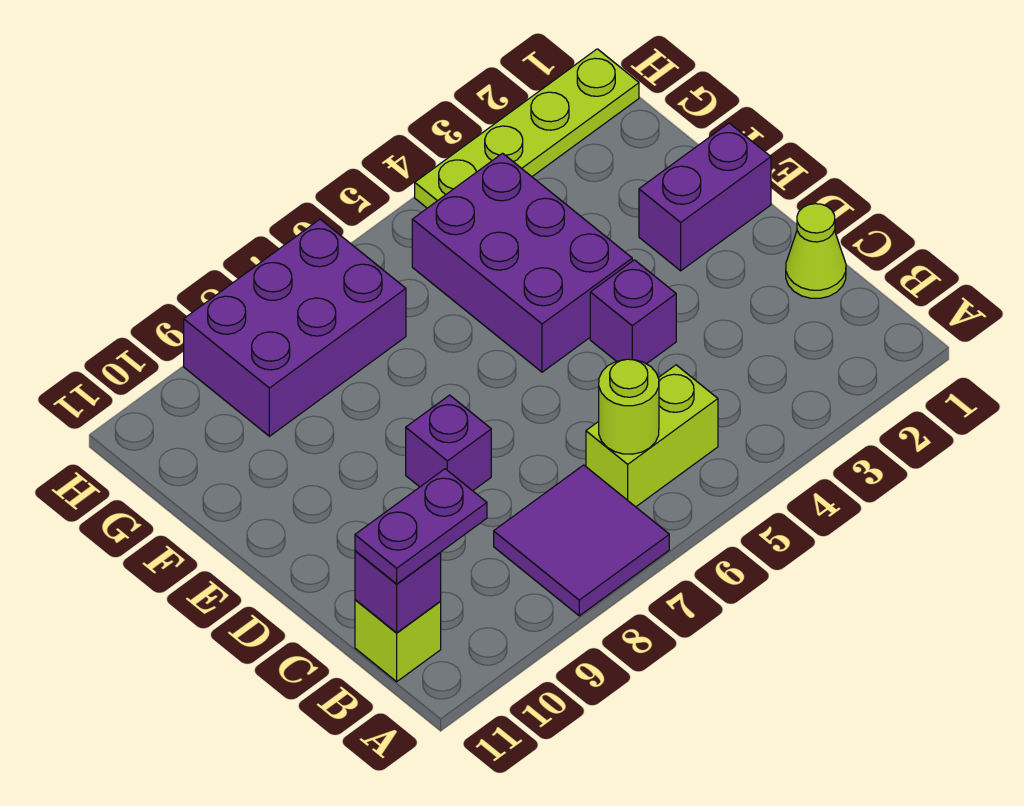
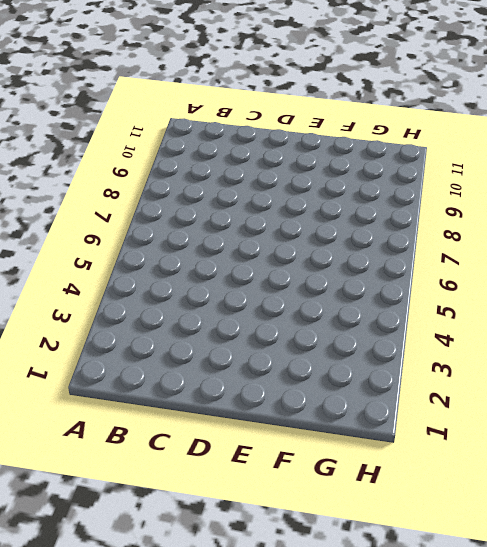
none -> purple 2x2 tile [494,465,669,616]
none -> lime 1x2 brick [586,365,718,507]
none -> lime 1x1 brick [355,600,441,682]

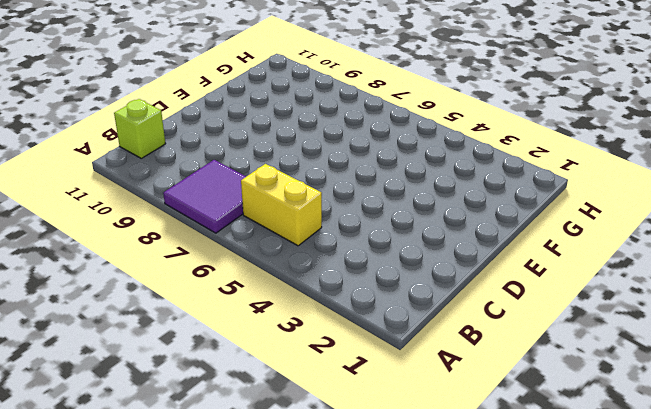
yellow 1x2 brick [241,164,322,246] -> lime 1x2 brick [586,365,718,507]
none -> lime 1x1 cone [786,204,846,298]
none -> purple 1x1 brick [590,260,676,364]
none -> purple 1x1 brick [406,395,491,491]

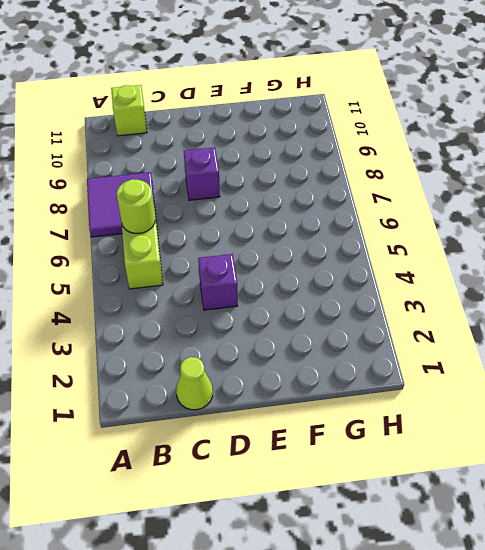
none -> purple 1x2 brick [639,123,771,271]
none -> purple 2x3 brick [412,153,632,372]
none -> purple 2x3 brick [184,219,406,436]

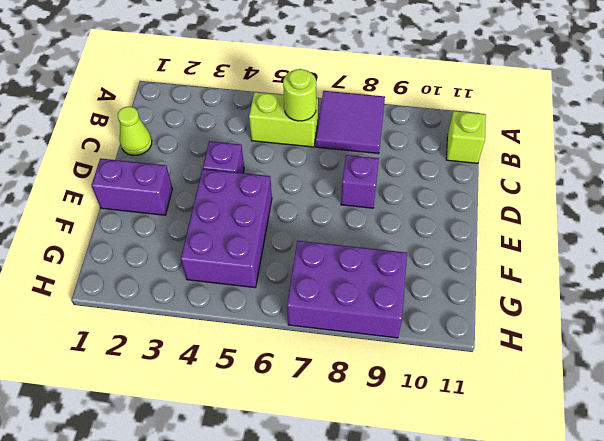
none -> lime 1x4 plate [415,49,639,208]
none -> purple 1x1 brick [355,551,441,633]
none -> purple 1x2 plate [355,469,487,584]

